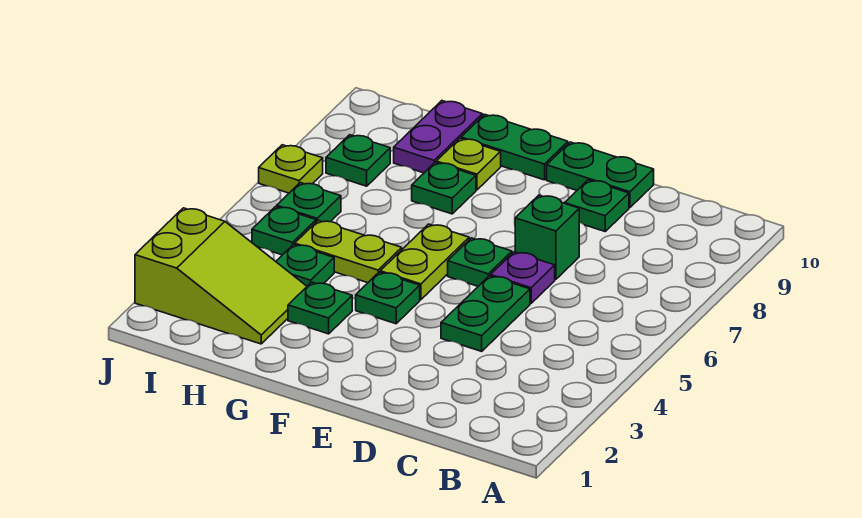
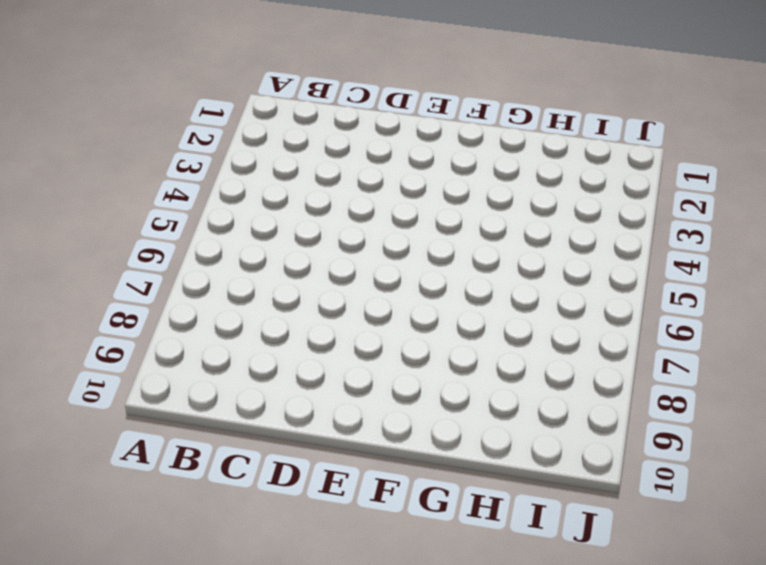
none -> green 1x2 plate [441,276,530,351]
none -> purple 1x1 plate [490,252,555,303]
none -> green 1x1 brick [515,195,579,280]

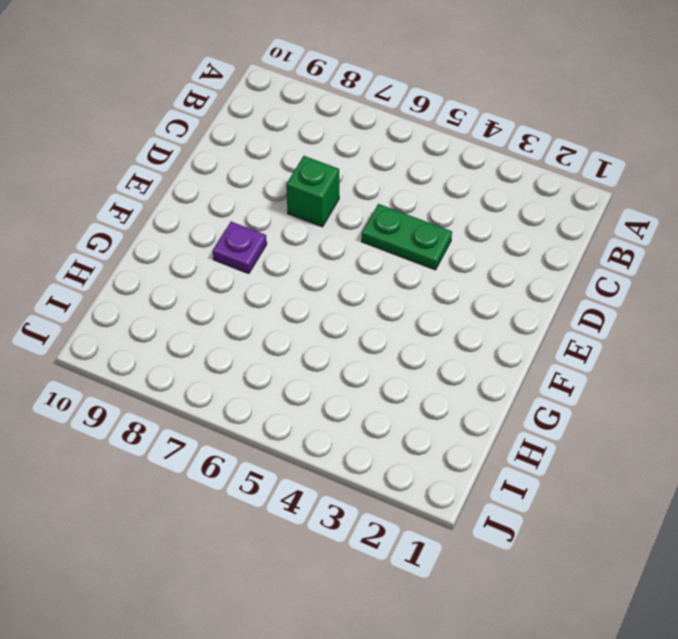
purple 1x1 plate [213,222,267,273] -> purple 1x1 plate moved to [490,252,555,303]
none -> green 1x1 plate [565,180,629,231]
none -> green 1x2 plate [547,142,654,208]
none -> green 1x1 plate [448,238,512,286]

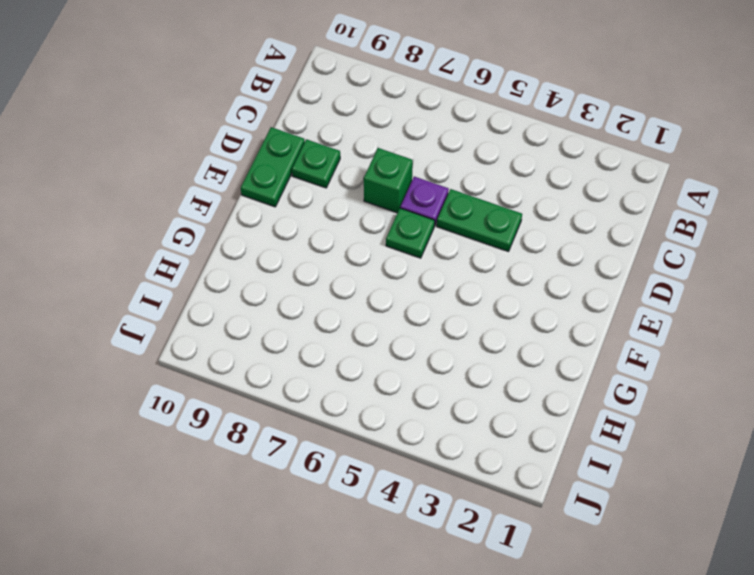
none -> green 1x1 plate [356,272,420,324]
none -> lime 1x2 plate [380,224,469,300]
none -> green 1x2 plate [461,114,568,180]

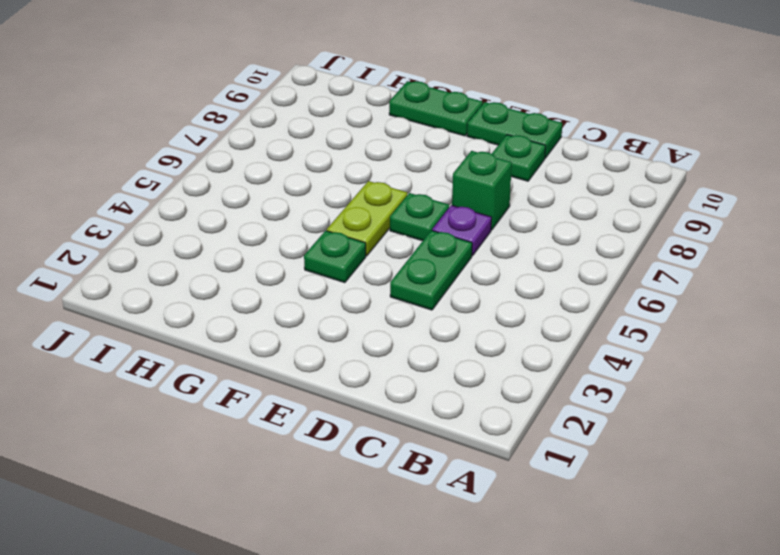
none -> green 1x1 plate [288,282,352,334]
none -> lime 1x2 plate [295,220,402,283]
none -> green 1x1 plate [412,162,476,214]

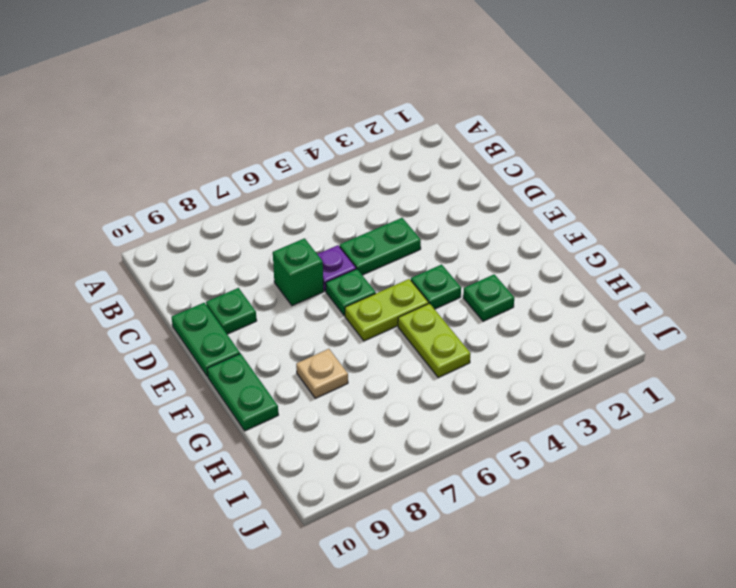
tan 1x1 plate [296,349,348,398] -> green 1x1 plate [412,162,476,214]
none -> lime 1x1 plate [436,138,501,190]
none -> lime 2x3 slope [135,208,307,344]
none -> green 1x1 plate [276,244,334,286]

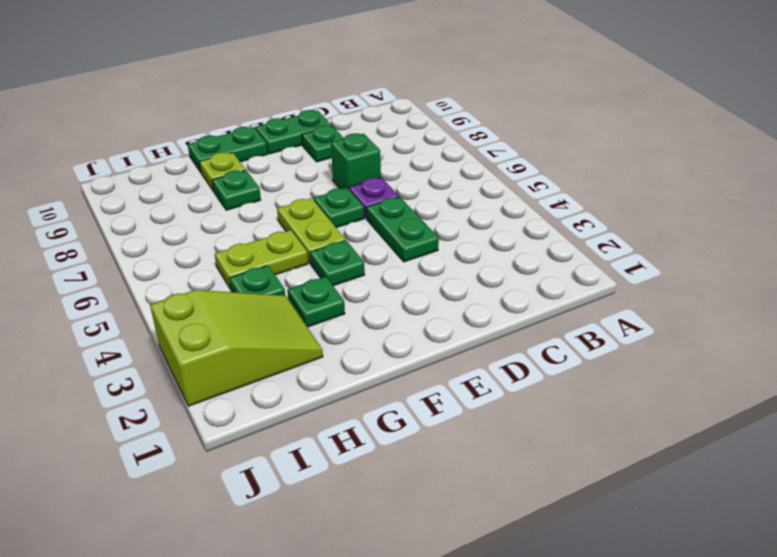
none -> purple 1x2 plate [394,101,483,173]
none -> green 1x1 plate [252,207,316,255]
none -> green 1x1 plate [277,183,341,222]

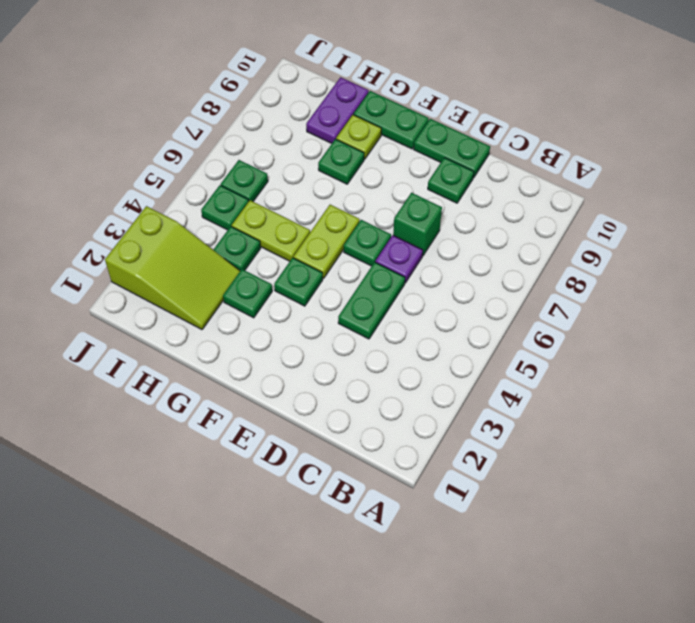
none -> green 1x1 plate [326,135,390,186]
none -> lime 1x1 plate [259,145,323,193]

